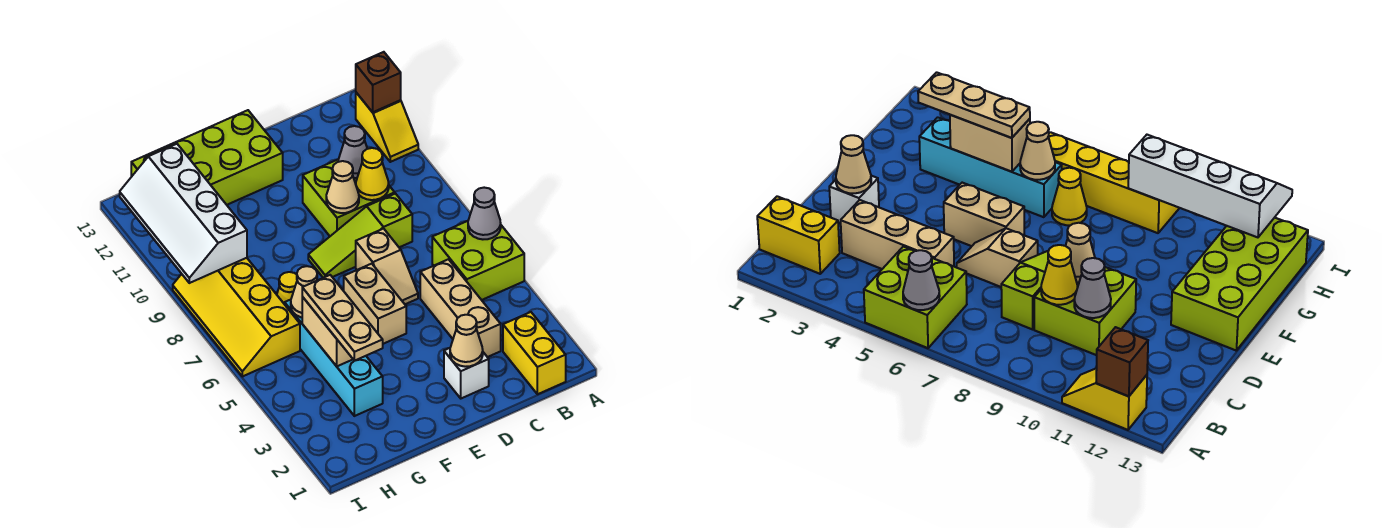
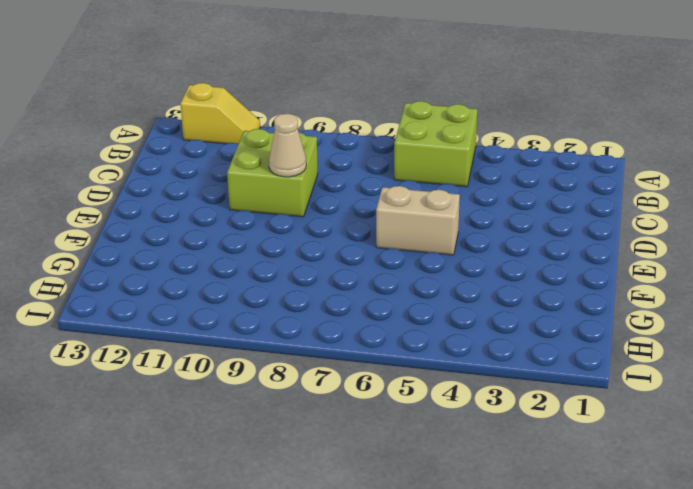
none -> yellow 1x2 brick [503,312,566,394]
none -> tan 1x3 brick [420,259,501,357]
none -> lime 1x3 slope [308,194,412,278]

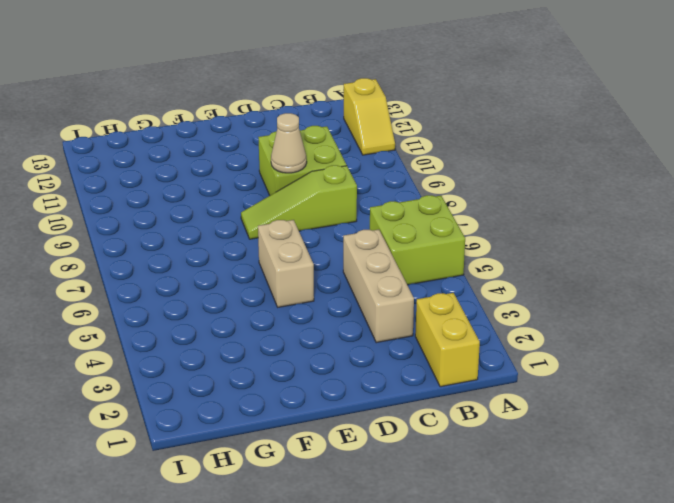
none -> white 1x1 brick [444,348,489,398]
none -> tan 1x2 slope [356,229,418,304]
none -> lime 2x4 brick [131,110,283,205]

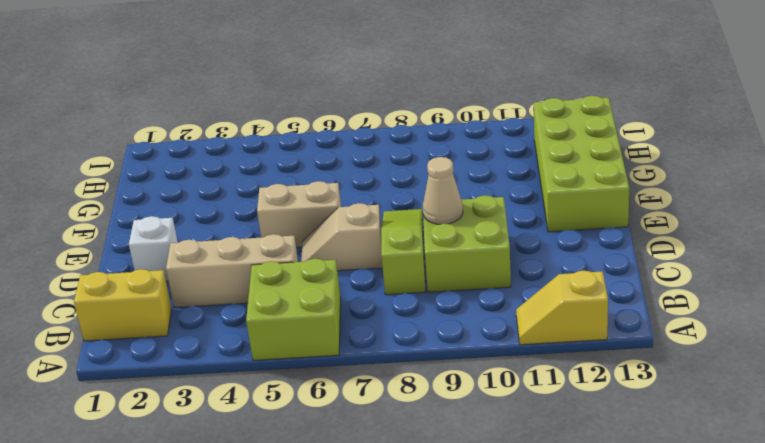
none -> cyan 1x4 brick [285,300,383,416]
none -> yellow 1x1 cone [277,272,297,304]
none -> yellow 2x4 slope [173,258,300,376]

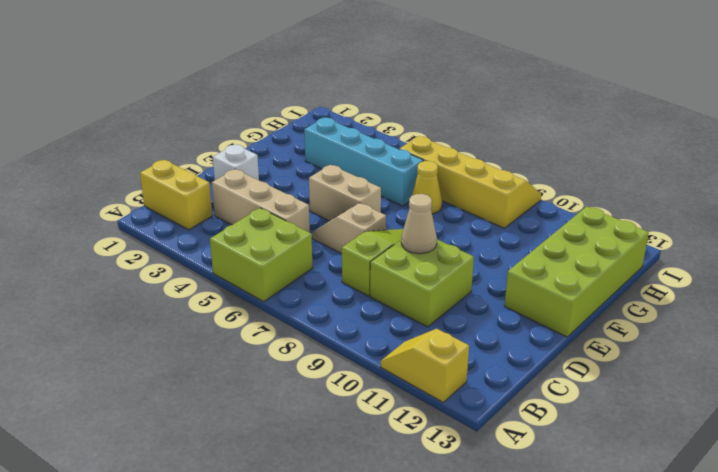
none -> grey 1x1 cone [468,188,501,239]
none -> brown 1x1 brick [356,52,401,112]
none -> yellow 1x1 cone [356,148,389,200]

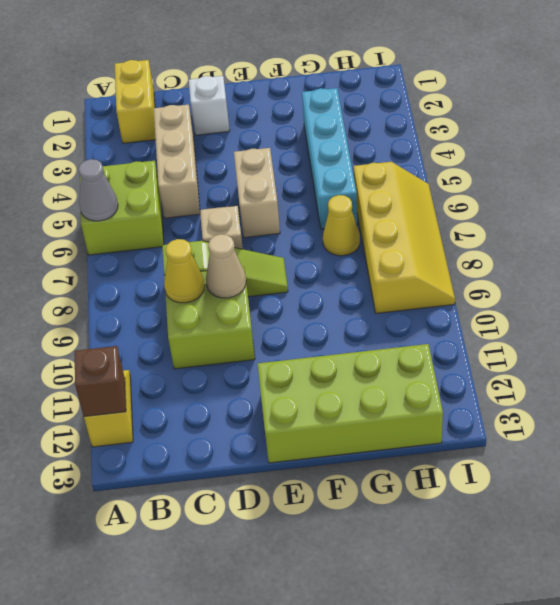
none -> grey 1x1 cone [338,126,367,178]
none -> tan 1x1 cone [450,315,483,367]
none -> tan 1x2 brick [302,297,353,366]

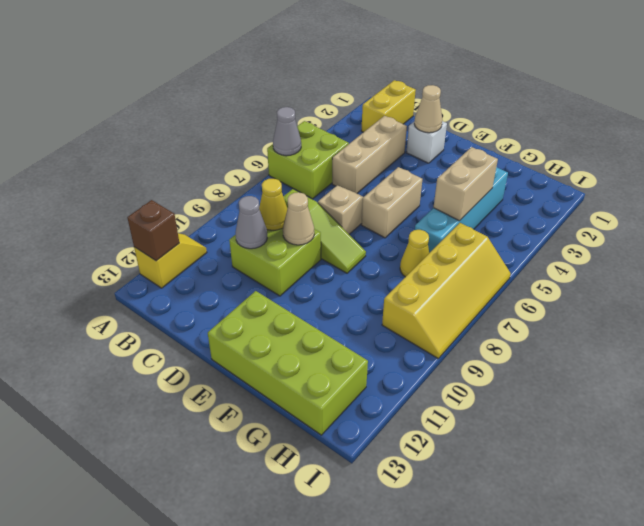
none -> tan 1x1 cone [291,266,317,317]
none -> white 2x4 slope [120,144,247,283]
none -> tan 1x3 plate [302,275,383,361]

